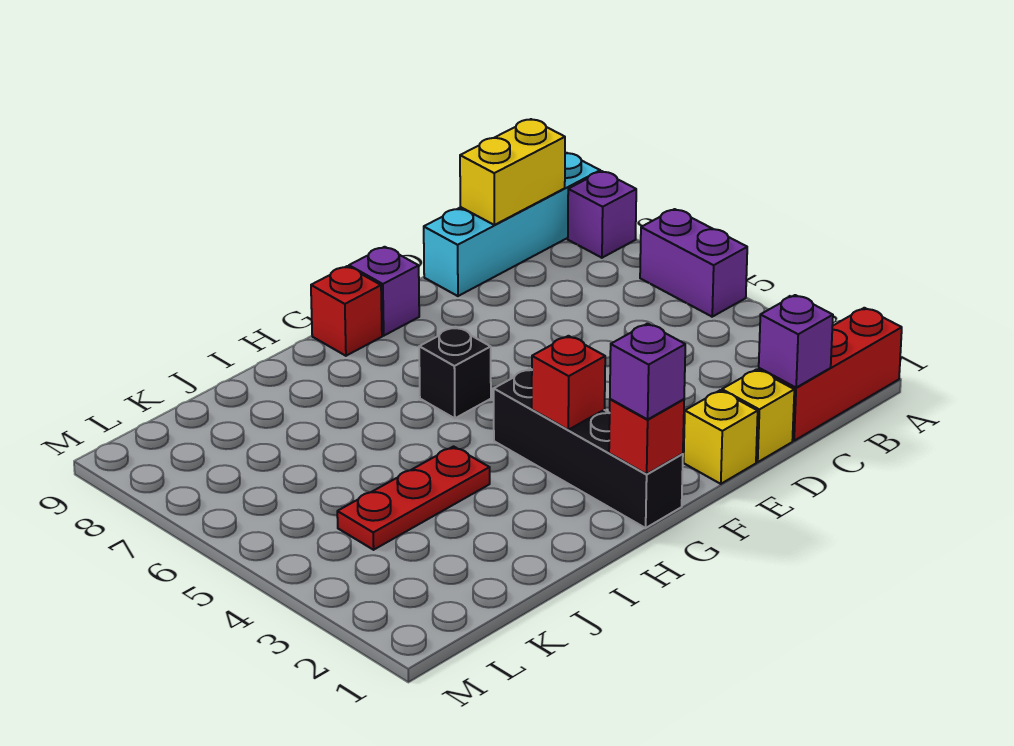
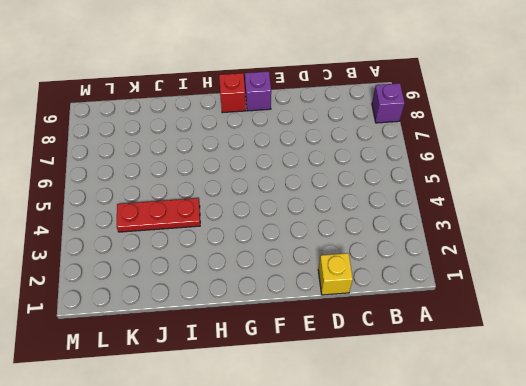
none -> red 1x3 brick [759,308,902,441]
none -> purple 1x2 brick [640,209,747,317]
none -> cyan 1x4 brick [424,153,600,296]

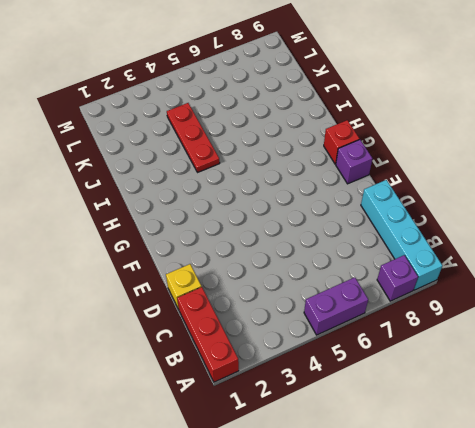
none -> yellow 1x1 brick [684,390,758,484]
none -> black 1x4 brick [494,369,683,528]
none -> black 1x1 brick [419,327,491,418]

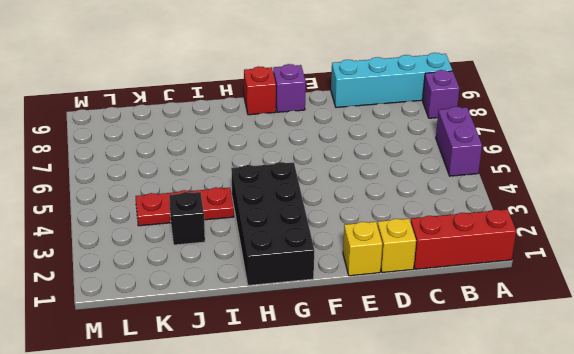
black 2x4 brick [231,162,314,286] -> black 1x4 brick [494,369,683,528]
black 1x1 brick [169,192,205,245] -> black 1x1 brick moved to [419,327,491,418]
none -> yellow 1x2 brick [460,119,565,225]
none -> purple 1x1 brick [759,295,833,387]
none -> red 1x1 brick [609,399,684,474]

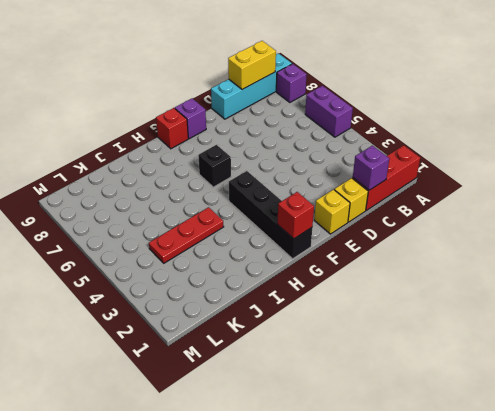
none -> red 1x1 brick [532,336,605,430]
none -> purple 1x1 brick [610,324,685,419]

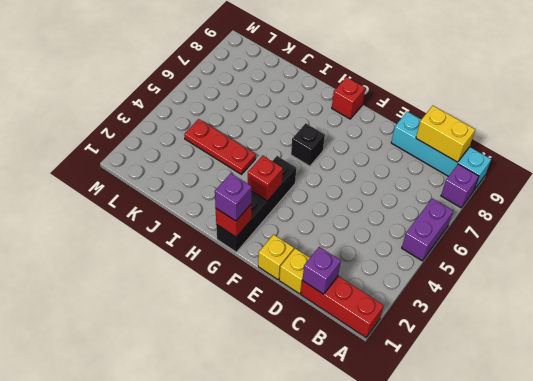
none -> purple 1x1 brick [349,247,419,336]

